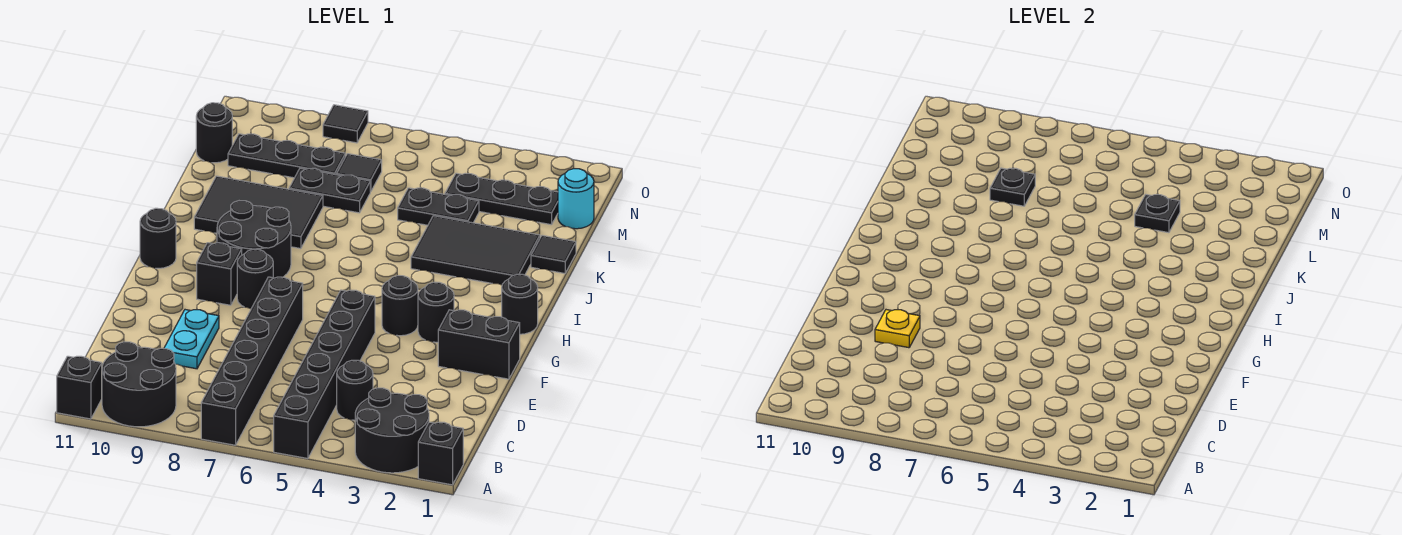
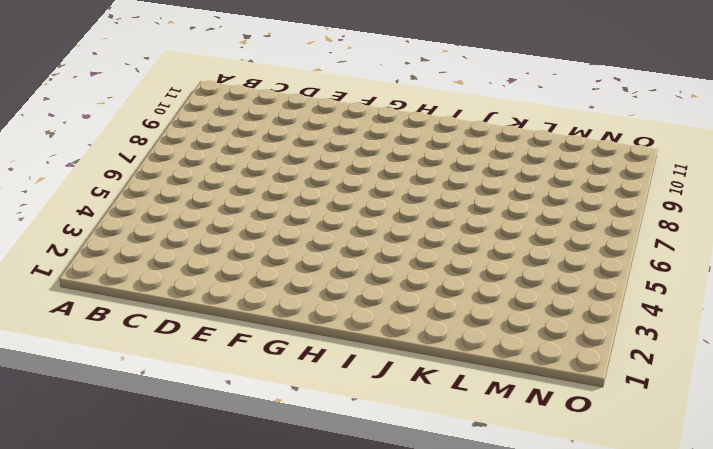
none -> black 1x1 brick [418,422,463,485]
none -> black 2x2 round brick [355,388,429,473]
none -> black 1x6 brick [274,290,375,459]
none -> black 1x6 brick [201,277,303,445]

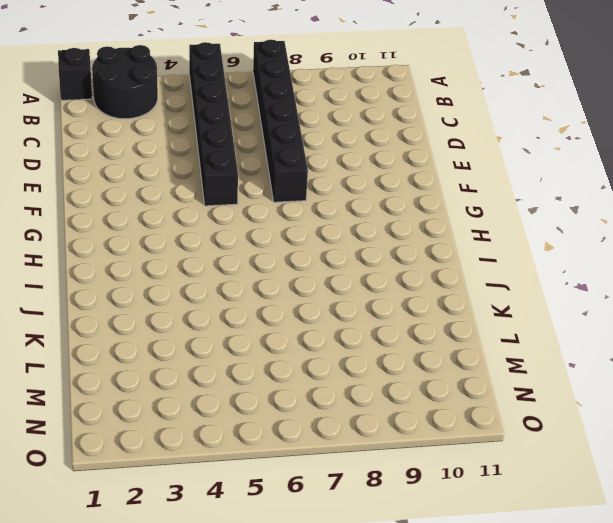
none -> black 2x2 round brick [102,342,176,427]
none -> black 1x1 brick [57,356,102,419]
none -> black 1x1 round brick [337,360,373,420]
none -> cyan 1x2 plate [164,310,219,369]

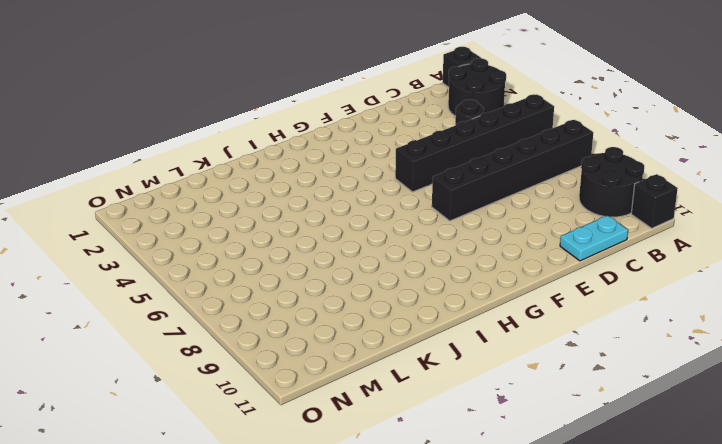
cyan 1x2 plate [560,215,628,261] -> cyan 1x2 plate moved to [164,310,219,369]
none -> black 1x2 brick [438,310,520,379]
none -> black 1x1 round brick [418,282,454,342]
none -> black 1x1 round brick [382,276,418,336]
none -> black 1x1 round brick [237,249,273,309]

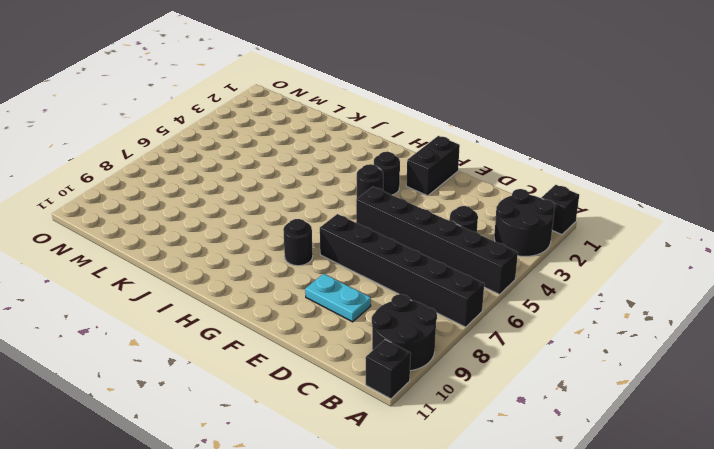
none -> black 1x1 brick [197,243,242,305]
none -> black 1x1 round brick [502,274,538,334]
none -> black 2x2 round brick [217,201,291,278]
none -> black 1x1 round brick [140,208,176,268]

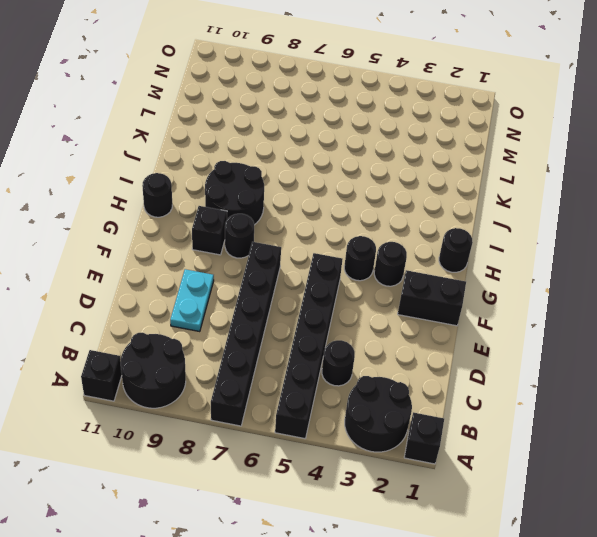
none -> black 2x3 tile [411,216,540,285]
none -> black 2x3 tile [194,176,323,249]
none -> black 1x1 tile [531,235,576,273]
none -> black 1x2 plate [398,188,479,225]

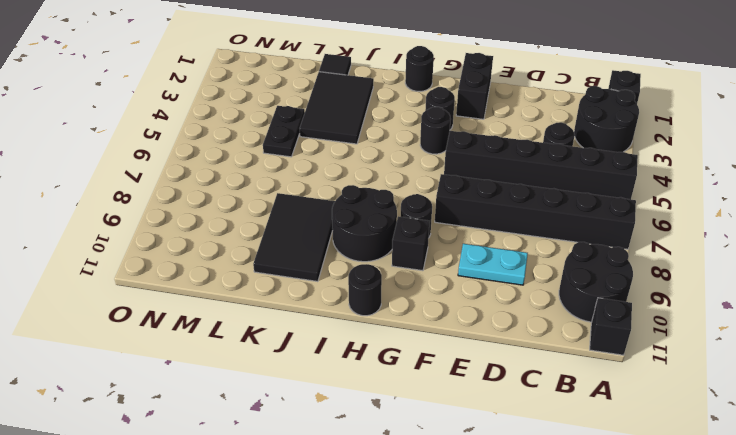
none -> black 1x2 plate [289,168,370,213]
none -> cyan 1x1 round brick [558,169,594,229]
none -> black 1x3 plate [445,173,558,225]
none -> black 1x1 tile [336,154,382,192]

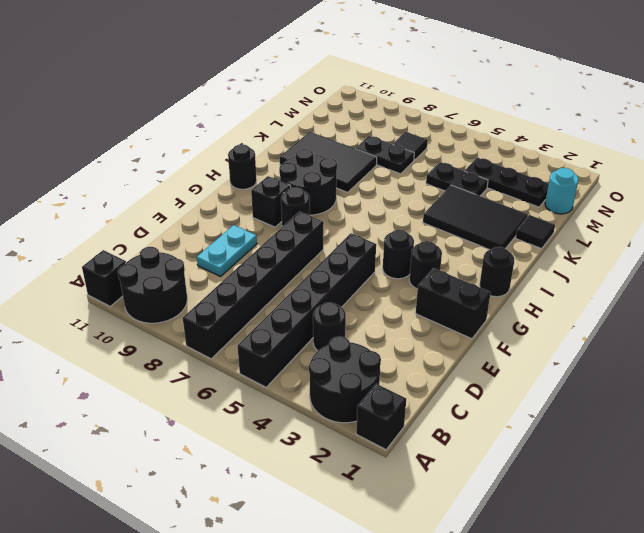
none -> black 1x3 plate [228,134,345,178]
none -> black 1x1 round brick [196,103,232,163]
none -> black 1x1 tile [323,105,368,143]
none -> yellow 1x1 plate [875,310,920,348]

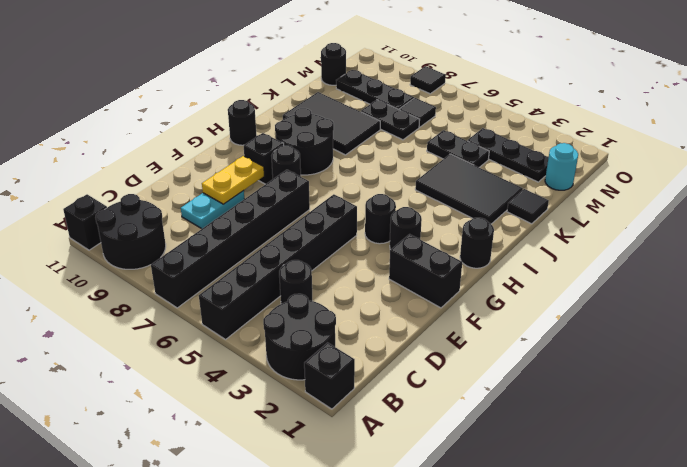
yellow 1x2 plate [202,156,264,204] -> yellow 1x1 plate [875,310,920,348]
none -> black 1x1 plate [1135,195,1180,233]
none -> black 1x1 plate [990,168,1035,206]

